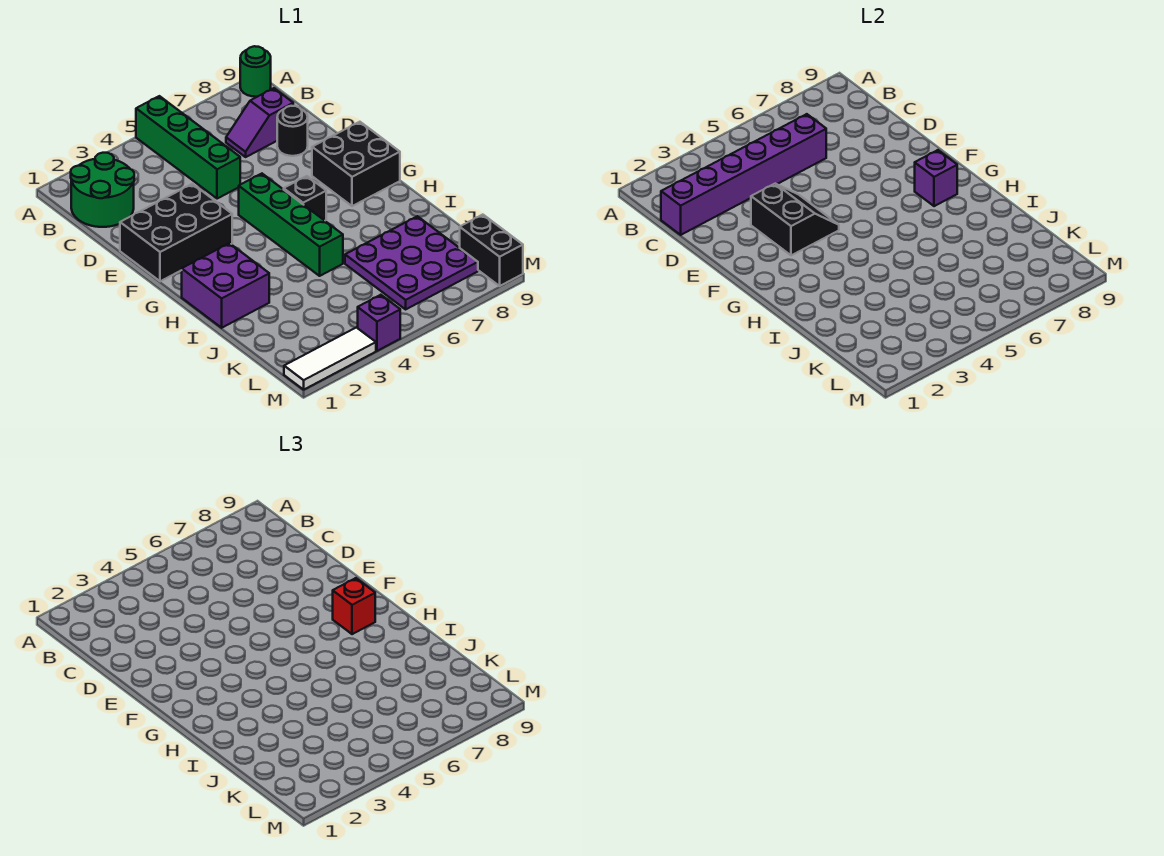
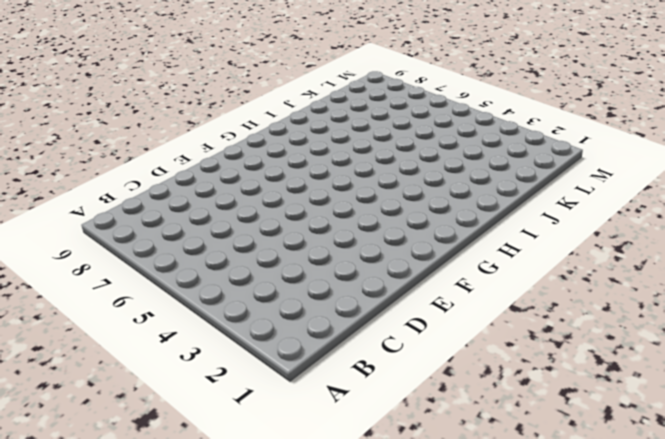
none -> green 1x4 brick [136,96,240,199]
none -> green 1x1 round brick [240,46,271,97]
none -> green 2x2 round brick [71,153,134,227]

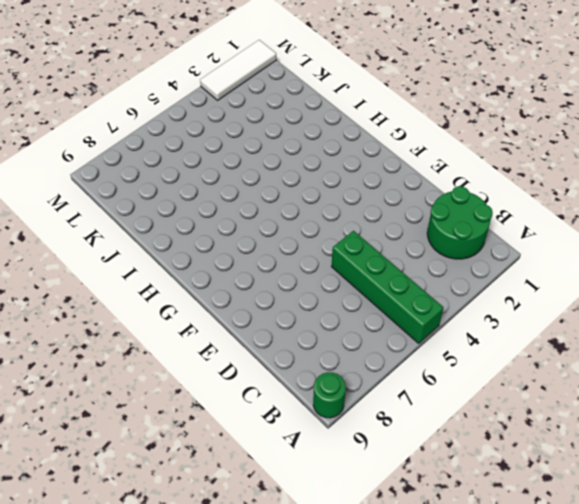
none -> purple 1x2 slope [226,88,293,157]
none -> black 1x1 round brick [277,106,308,156]
none -> black 2x3 brick [120,184,232,281]

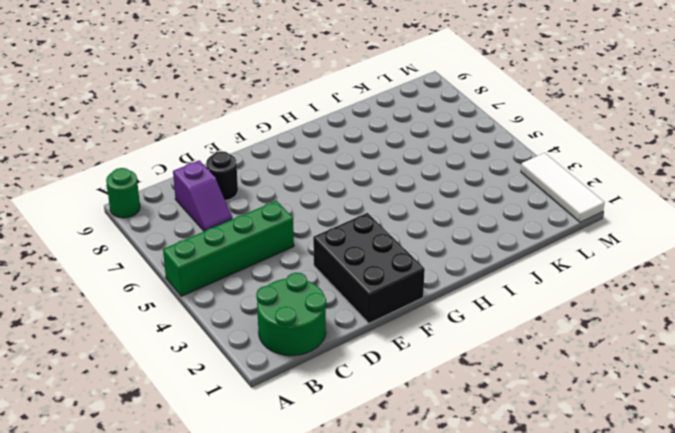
none -> green 1x4 brick [239,174,343,276]
none -> black 2x2 brick [312,122,400,206]
none -> black 1x1 brick [284,176,326,221]

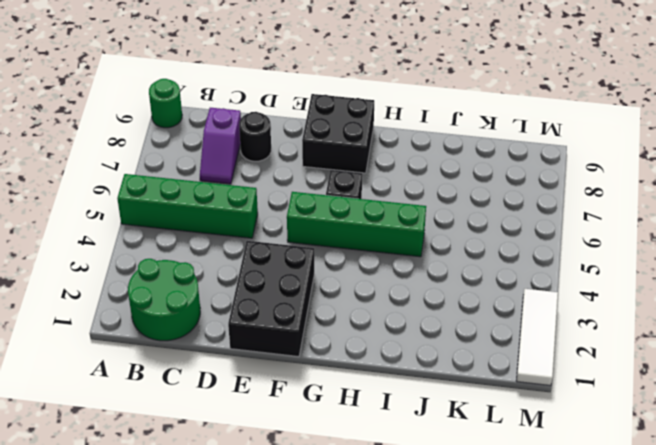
none -> purple 2x2 brick [182,243,269,328]
none -> purple 3x3 plate [345,216,478,309]
none -> black 1x2 brick [460,215,523,286]

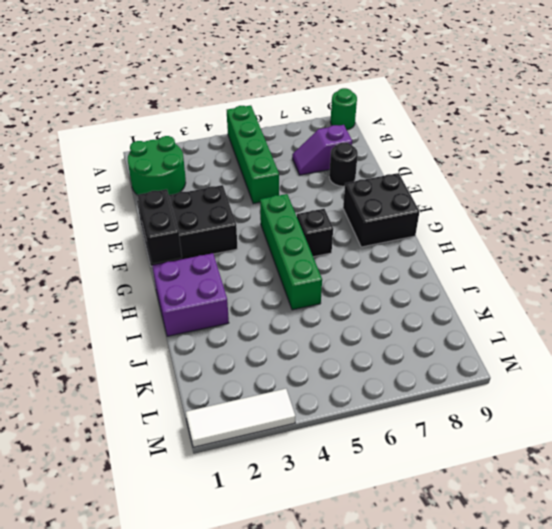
black 1x2 brick [138,189,182,264] -> black 1x2 brick moved to [460,215,523,286]
none -> purple 3x3 plate [345,216,478,309]
none -> purple 1x1 brick [358,295,400,351]
none -> purple 1x6 brick [661,114,826,235]

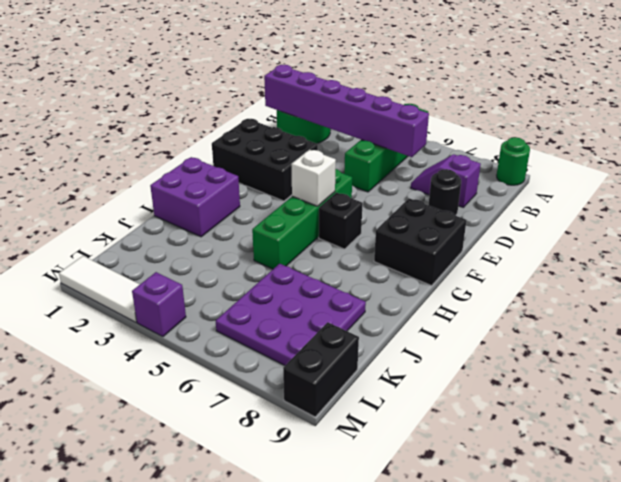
white 1x1 brick [291,150,336,206] -> none
none -> black 2x2 slope [751,184,839,255]
none -> purple 1x1 brick [915,150,957,206]
none -> red 1x1 brick [333,578,375,634]

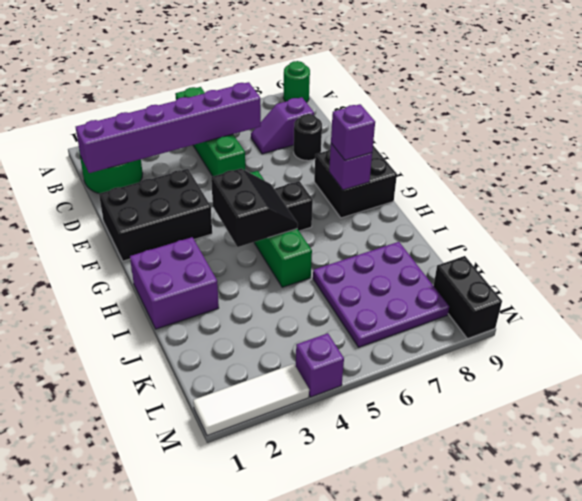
black 2x2 slope [211,169,298,247] -> black 2x2 slope moved to [751,184,839,255]
purple 1x1 brick [331,104,375,160] -> red 1x1 brick [333,578,375,634]

